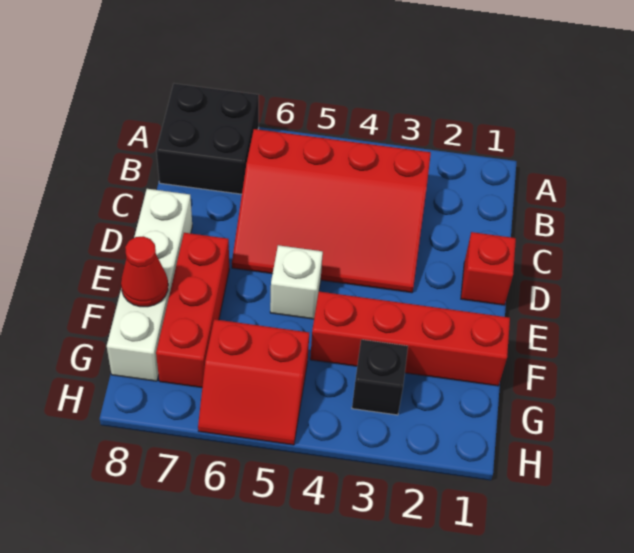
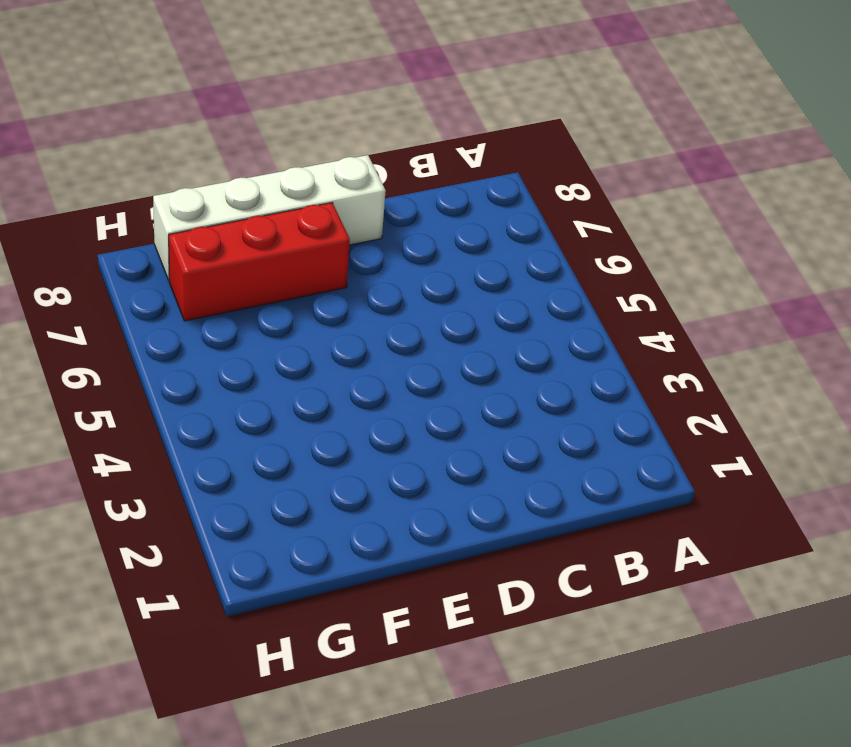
none -> black 2x2 brick [156,84,259,194]
none -> red 3x4 slope [232,129,431,293]

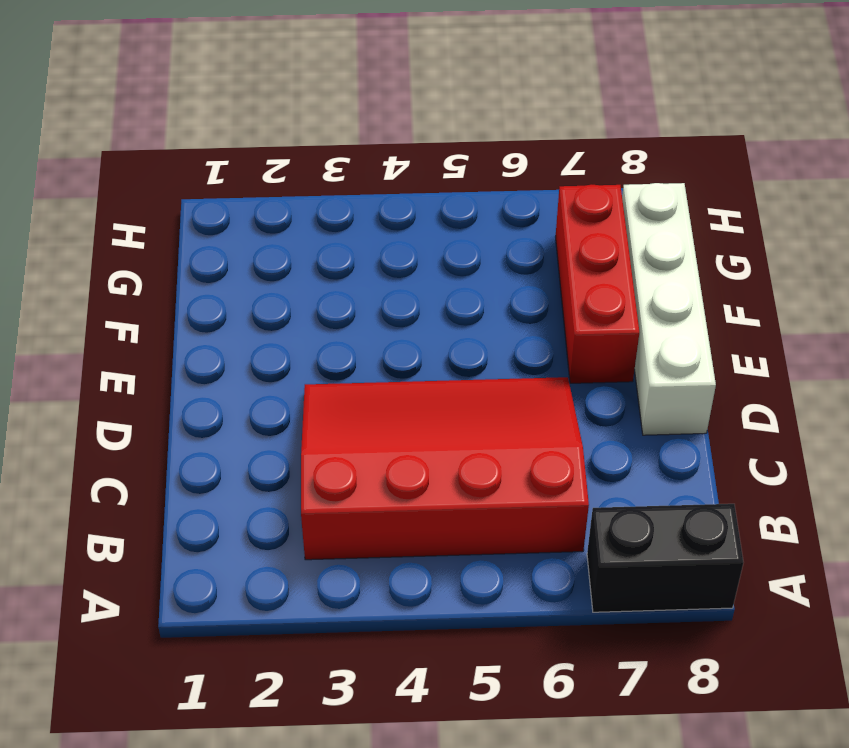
black 1x2 brick [587,504,744,612] -> black 2x2 brick [156,84,259,194]
none -> red 1x1 brick [461,232,516,305]
none -> white 1x1 brick [270,245,323,319]

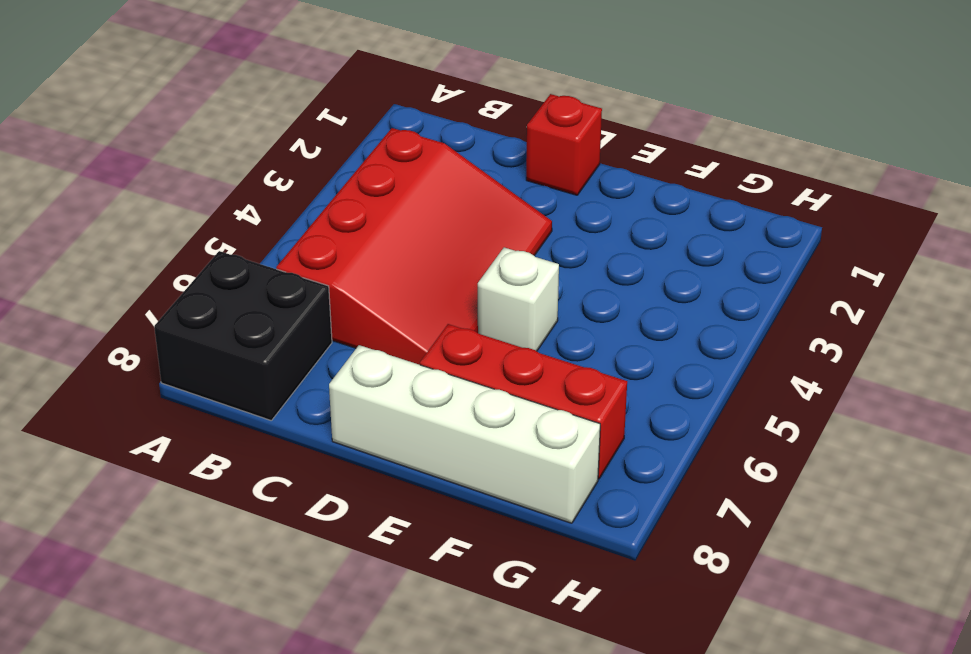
none -> red 1x4 brick [310,292,510,386]
none -> black 1x1 brick [352,340,408,415]

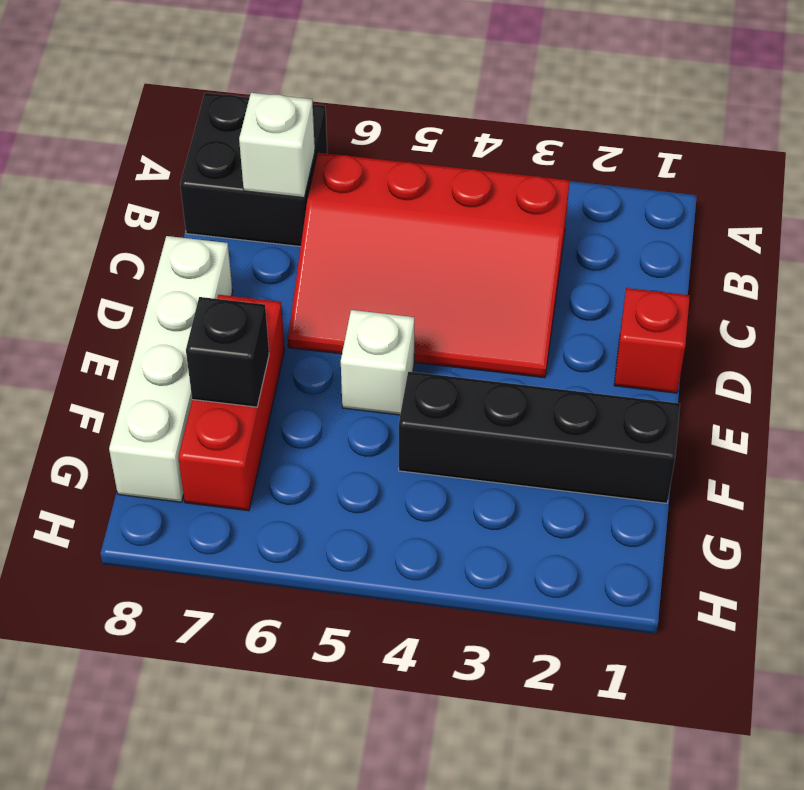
white 1x1 brick [239,93,315,198] -> none
black 1x4 brick [399,372,680,503] -> red 1x4 brick [310,292,510,386]
black 1x1 brick [186,297,269,407] -> black 1x1 brick moved to [352,340,408,415]
none -> red 2x2 slope [198,319,309,445]
none -> red 1x1 cone [121,236,168,307]

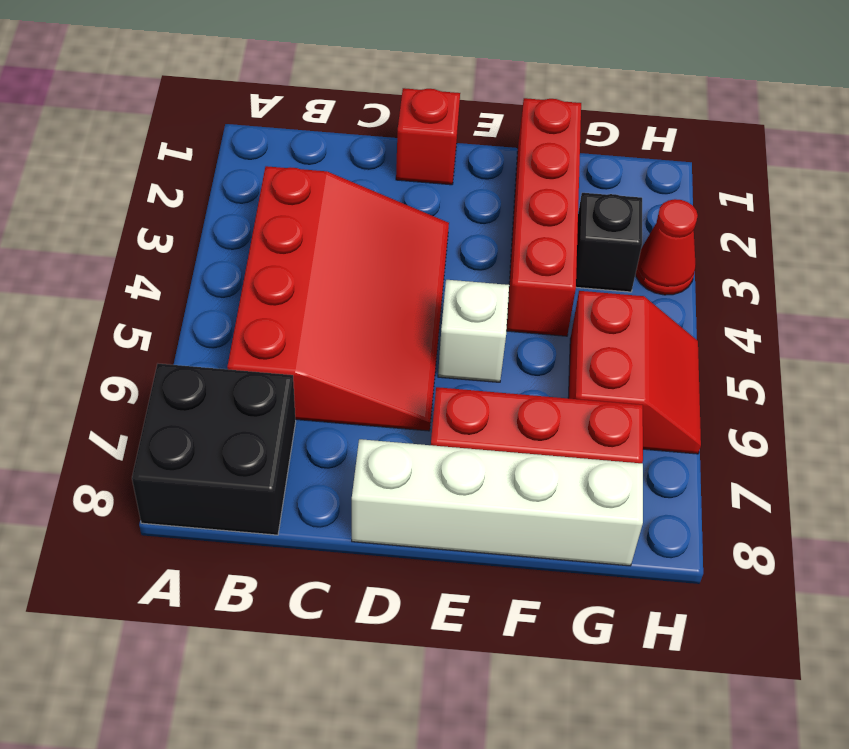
red 1x1 cone [635,199,698,295] -> red 1x1 cone moved to [121,236,168,307]

